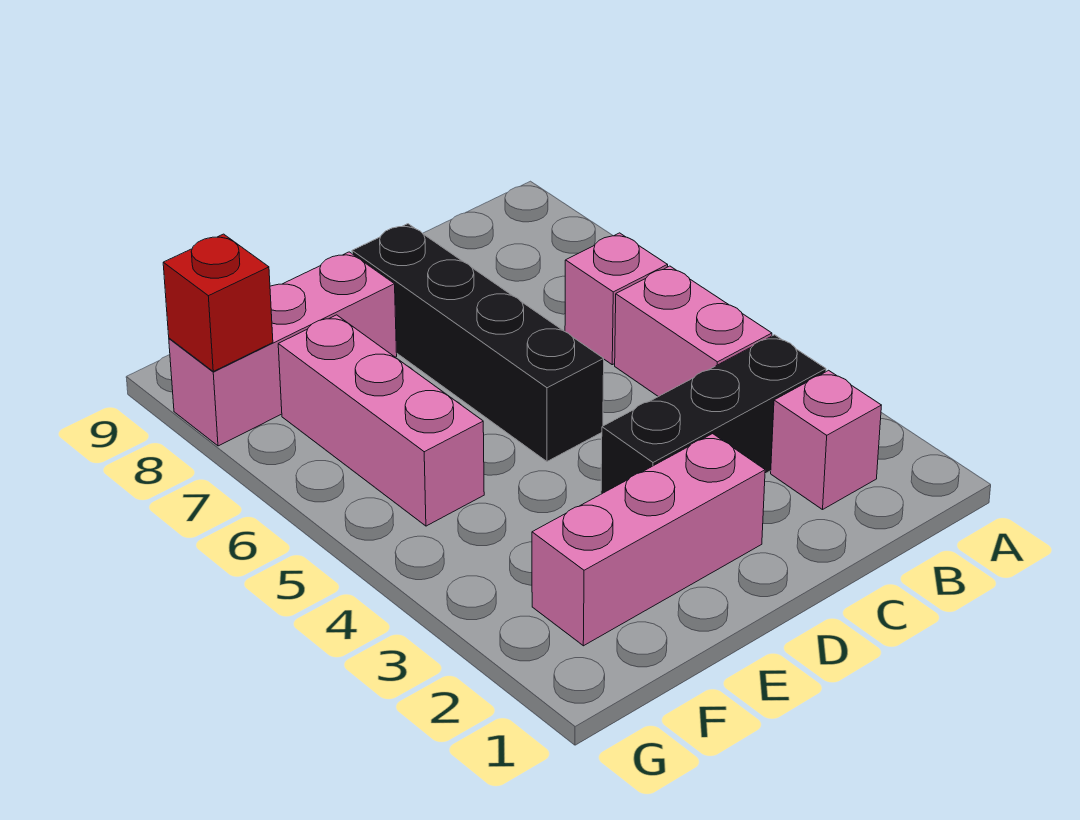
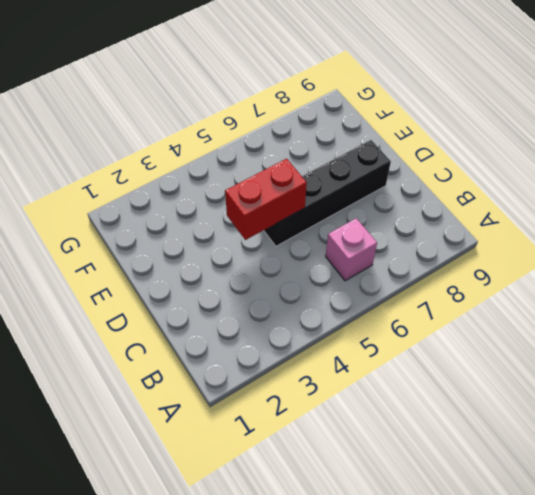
red 1x2 brick [225,159,307,240] -> none
none -> pink 1x1 brick [771,370,881,510]
none -> black 1x3 brick [601,335,826,494]

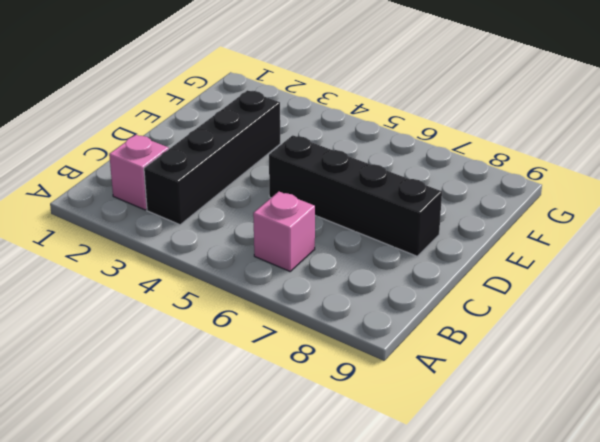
black 1x4 brick [144,90,280,225] -> black 1x3 brick [601,335,826,494]
none -> pink 1x2 brick [615,266,772,397]
none -> pink 1x3 brick [532,434,765,646]

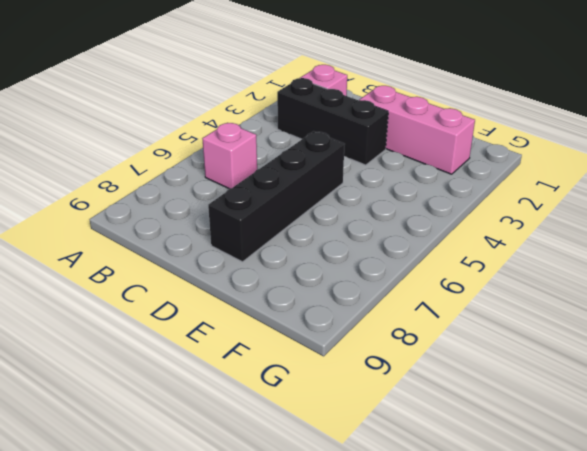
none -> pink 1x2 brick [615,266,772,397]
none -> pink 1x3 brick [169,252,397,446]

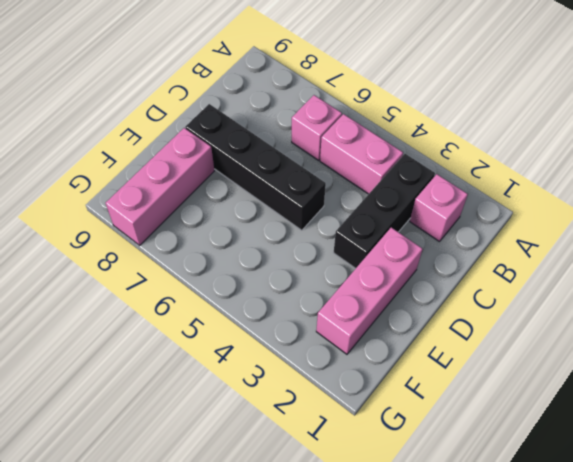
none -> pink 1x3 brick [278,315,484,526]
none -> red 1x1 brick [163,234,273,371]

